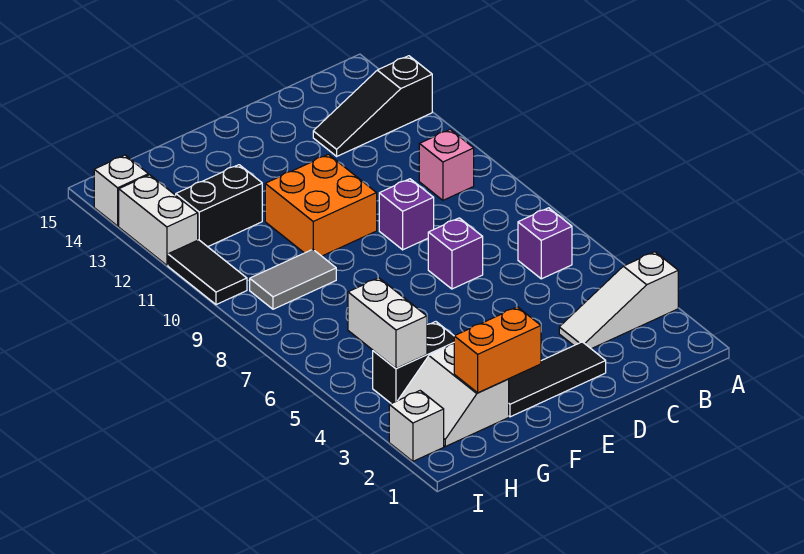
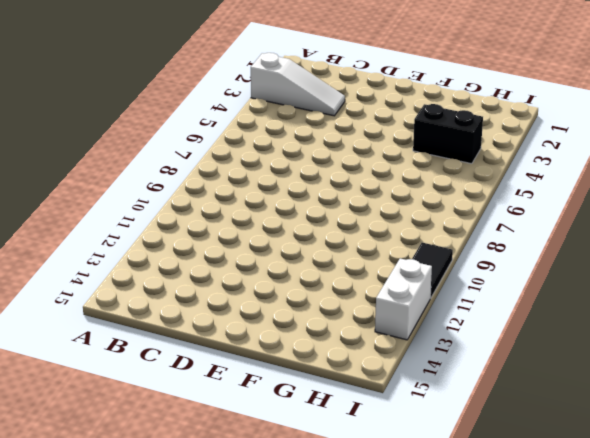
none -> black 1x3 slope [313,56,432,156]
none -> purple 1x1 brick [518,208,572,279]
none -> pink 1x1 brick [419,129,474,200]

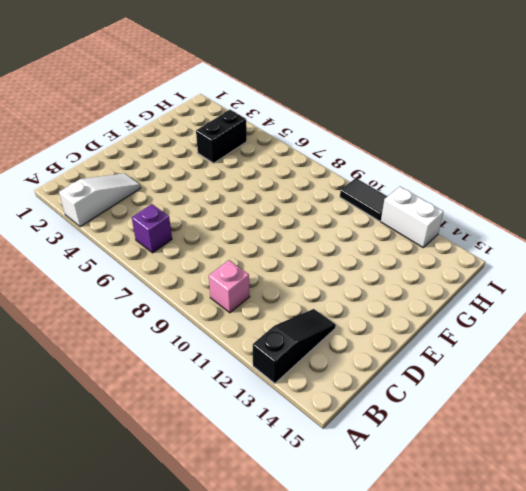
none -> black 1x3 tile [509,342,606,417]
none -> purple 1x1 brick [428,218,483,289]
none -> purple 1x1 brick [379,179,434,250]

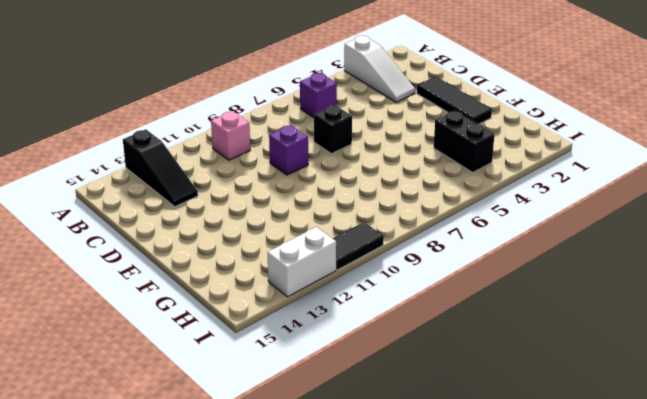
black 1x1 brick [314,105,352,154] -> purple 1x1 brick [428,218,483,289]
none -> orange 2x2 brick [265,154,377,256]
none -> white 2x2 slope [399,344,509,446]
none -> grey 1x2 tile [250,249,336,309]

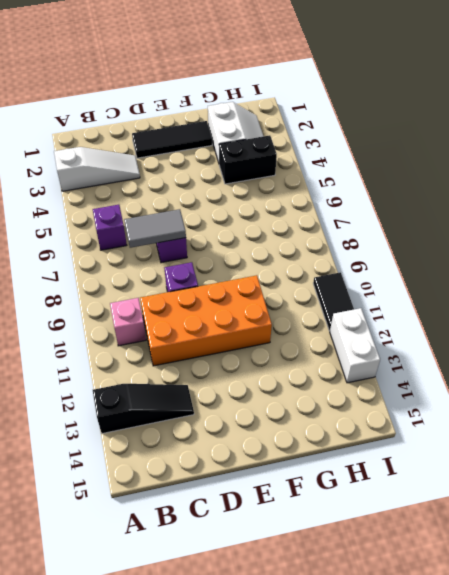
grey 1x2 tile [124,209,186,248] -> grey 1x2 tile moved to [250,249,336,309]
orange 2x4 brick [140,275,272,366] -> orange 2x2 brick [265,154,377,256]
none -> black 1x2 brick [176,165,262,247]
none -> white 1x1 brick [389,391,444,461]
none -> white 1x1 brick [94,155,148,226]

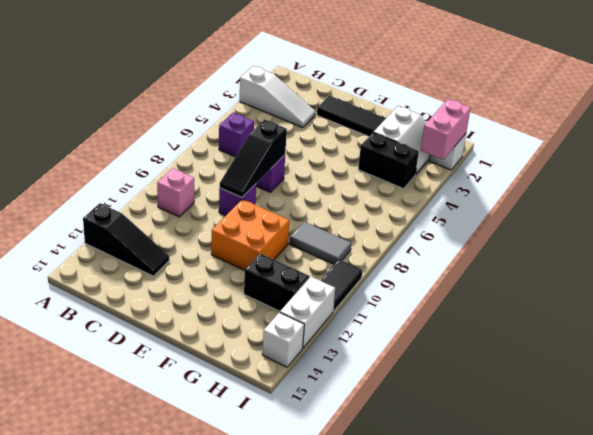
black 1x3 slope [220,120,287,198] -> none
pink 1x2 brick [421,99,470,159] -> none
none -> orange 1x2 brick [454,307,541,393]
none -> white 1x2 brick [348,278,427,368]

